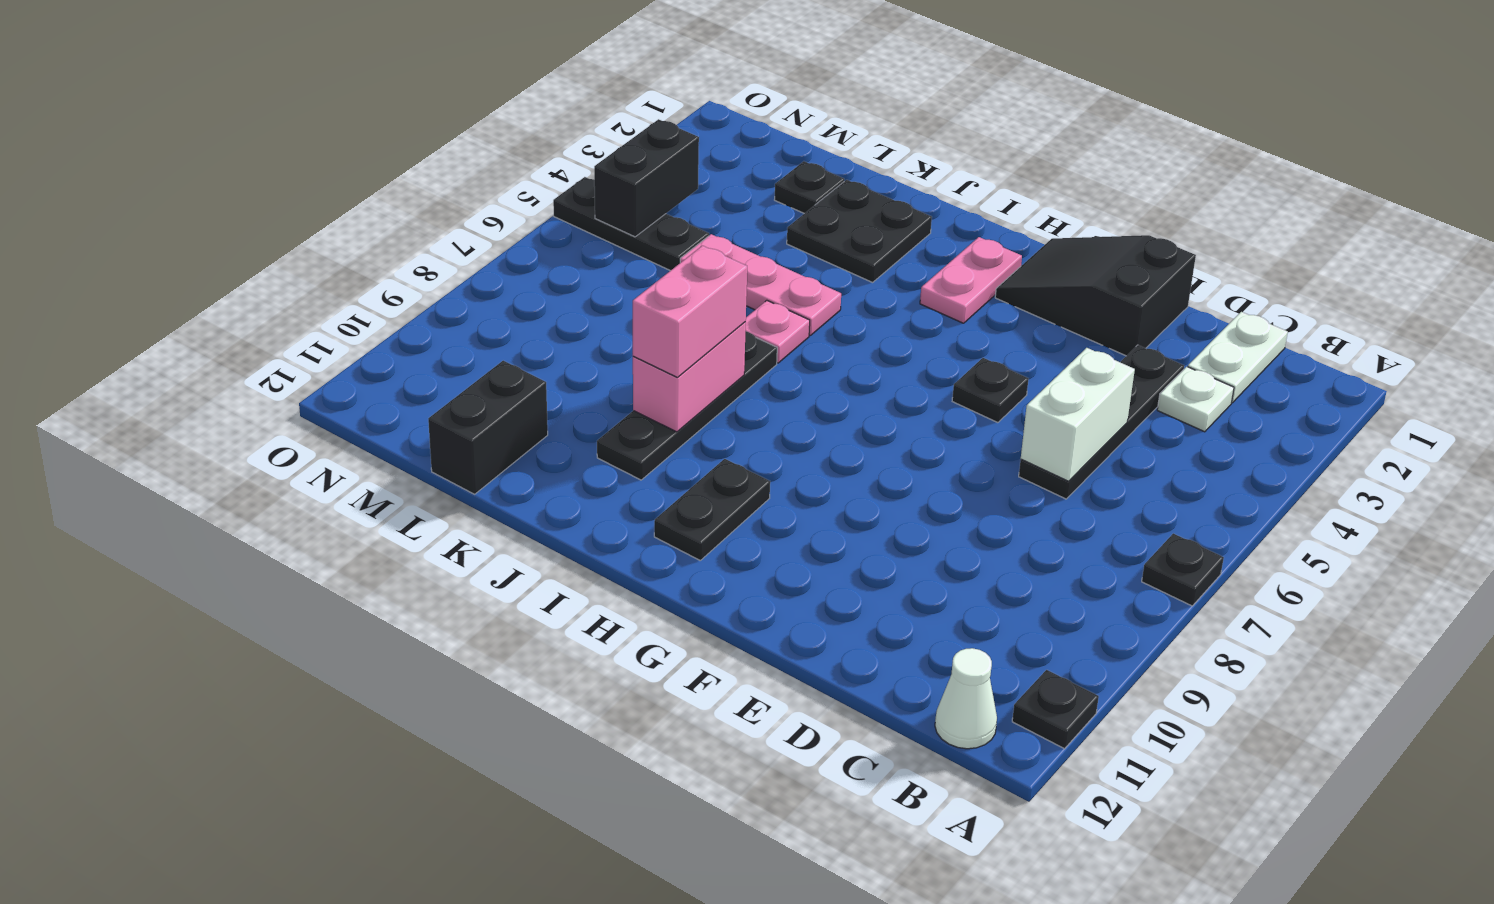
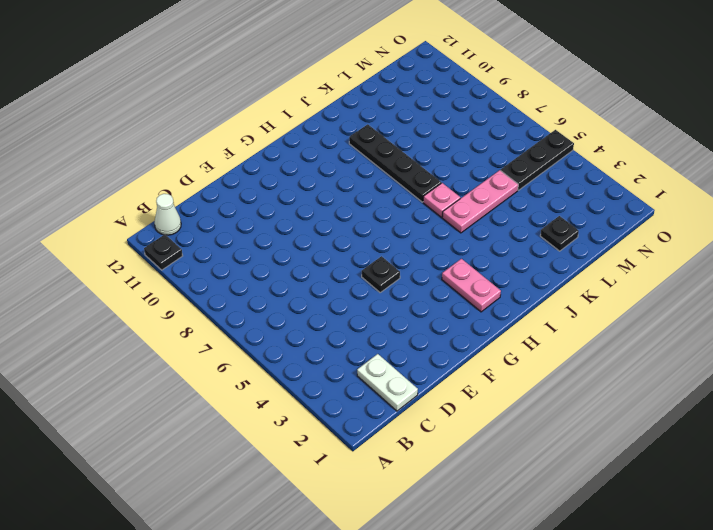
none -> black 1x1 plate [1142,533,1224,606]
none -> white 1x1 plate [1157,367,1234,432]
none -> black 1x4 plate [1019,345,1184,499]

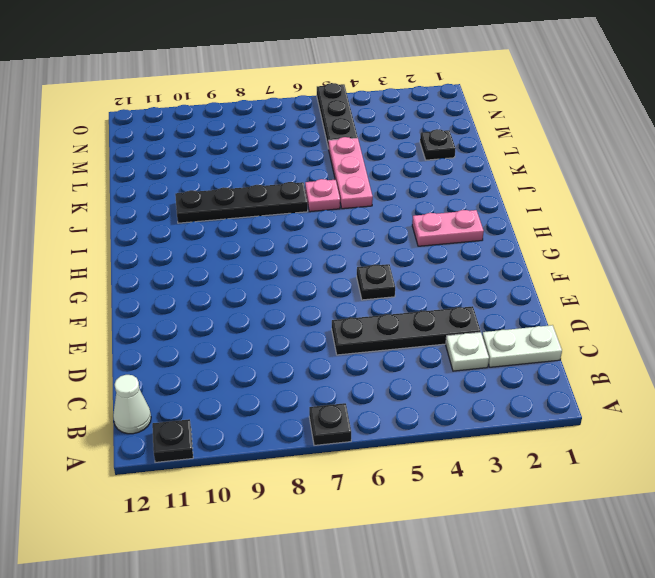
none -> black 2x3 slope [995,235,1196,356]
none -> black 1x2 plate [654,459,770,560]
none -> black 2x2 plate [787,180,932,282]

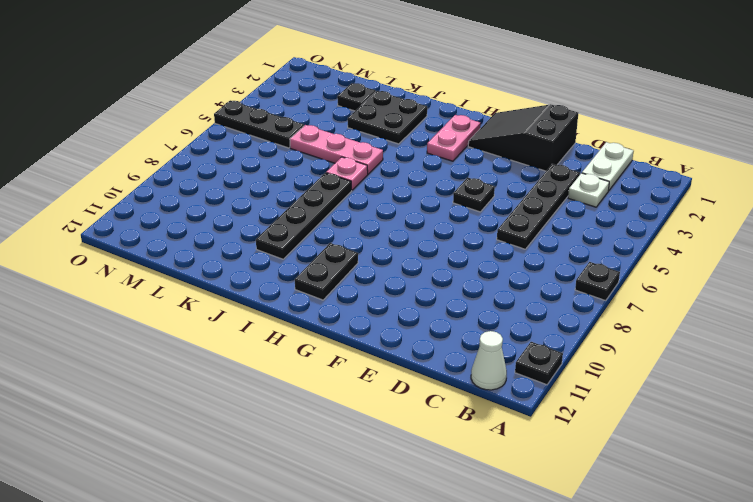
none -> black 1x2 brick [428,361,548,494]
none -> white 1x2 brick [1021,348,1135,481]
none -> pink 1x2 brick [633,322,746,432]

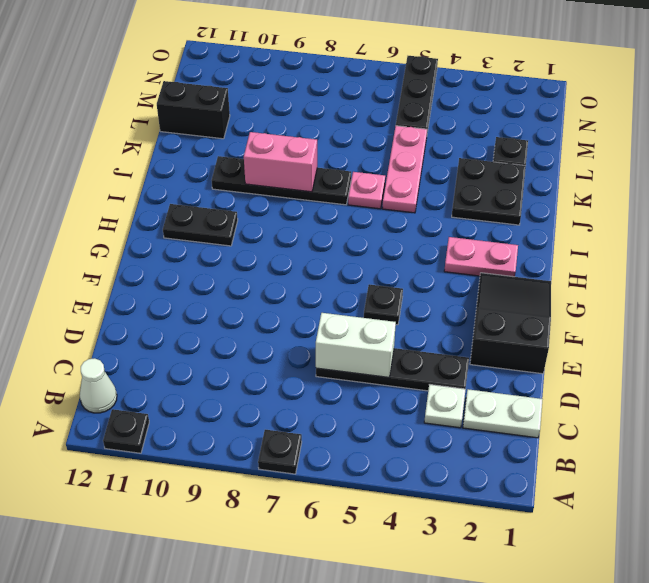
none -> black 1x2 brick [594,119,699,237]
none -> pink 1x2 brick [633,246,747,378]

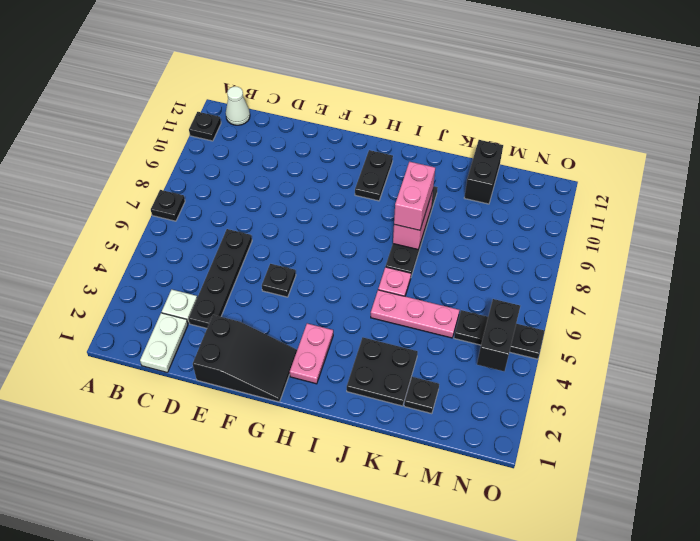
none -> white 1x2 brick [1021,348,1135,481]

